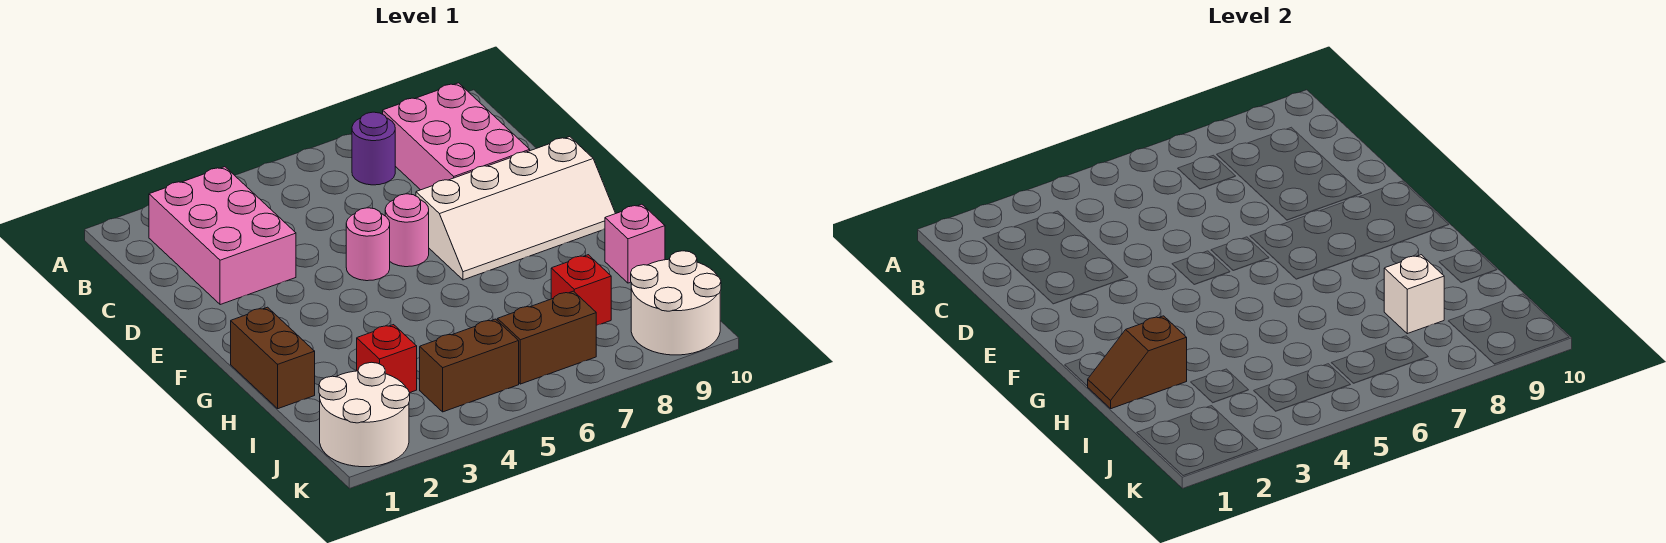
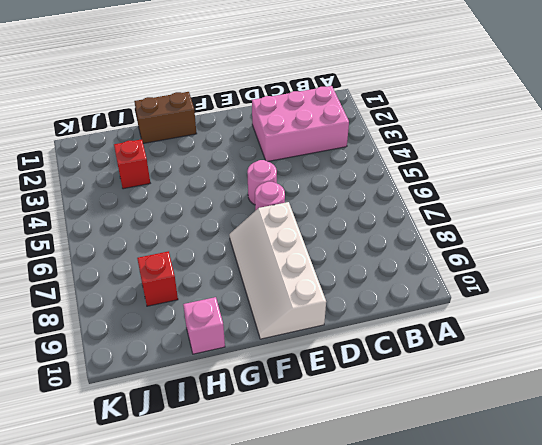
none -> purple 1x1 round brick [352,112,395,185]
none -> pink 2x3 brick [383,83,530,190]
none -> white 2x2 round brick [319,362,410,467]

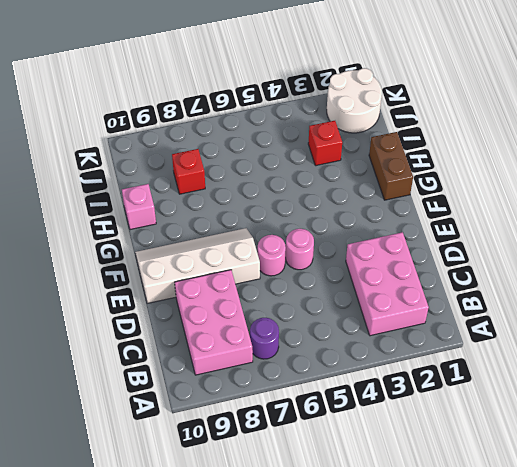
none -> brown 1x2 brick [420,319,519,412]
none -> brown 1x2 brick [497,291,596,384]
none -> white 2x2 round brick [631,251,721,355]

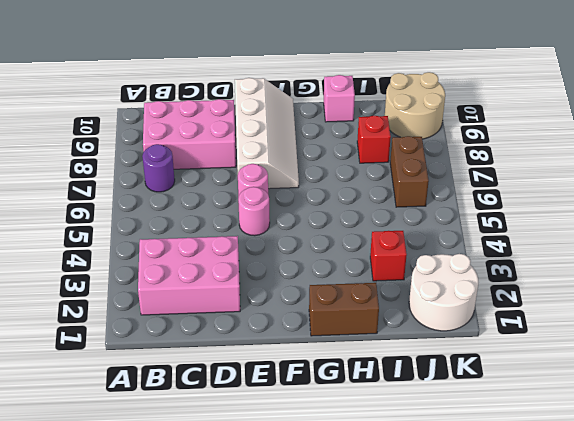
tan 2x2 round brick [385,72,445,139] -> white 2x2 round brick [631,251,721,355]
none -> brown 1x2 brick [420,319,519,412]
none -> brown 1x2 slope [1088,316,1187,409]
none -> white 1x1 brick [1384,255,1444,334]

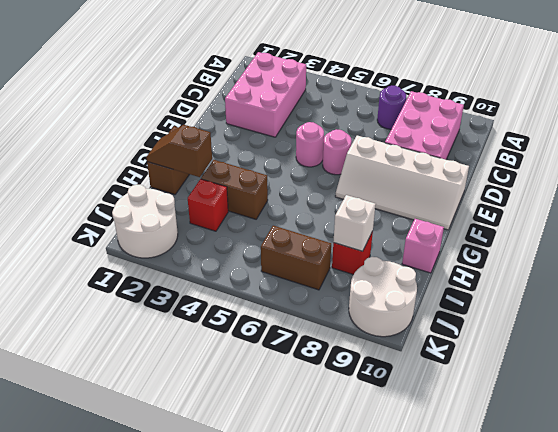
brown 1x2 brick [201,160,268,219] -> brown 1x2 brick moved to [420,319,519,412]

